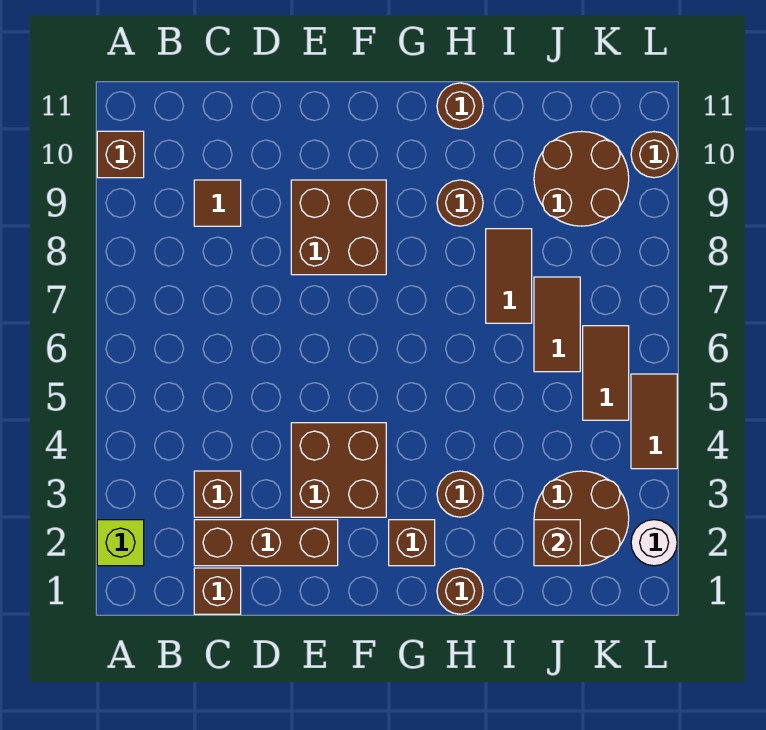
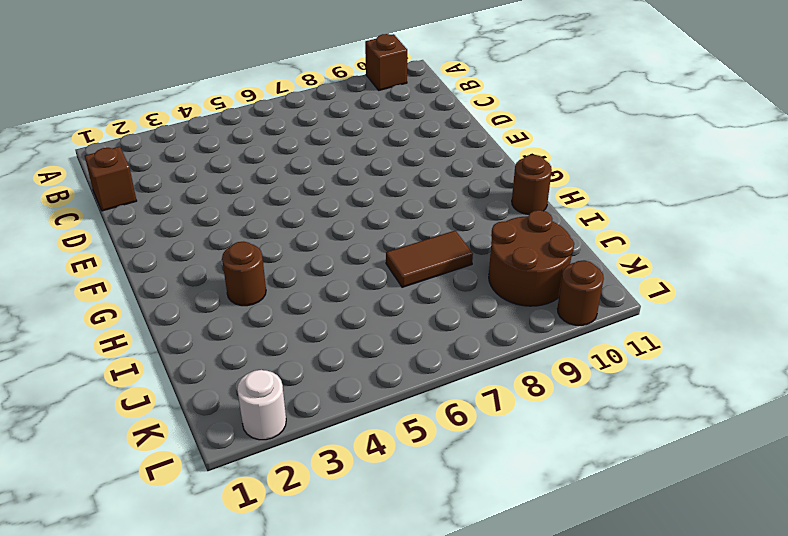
none -> lime 1x1 brick [97,520,144,566]
none -> brown 1x3 brick [194,520,338,566]
none -> brown 1x1 brick [194,471,241,517]

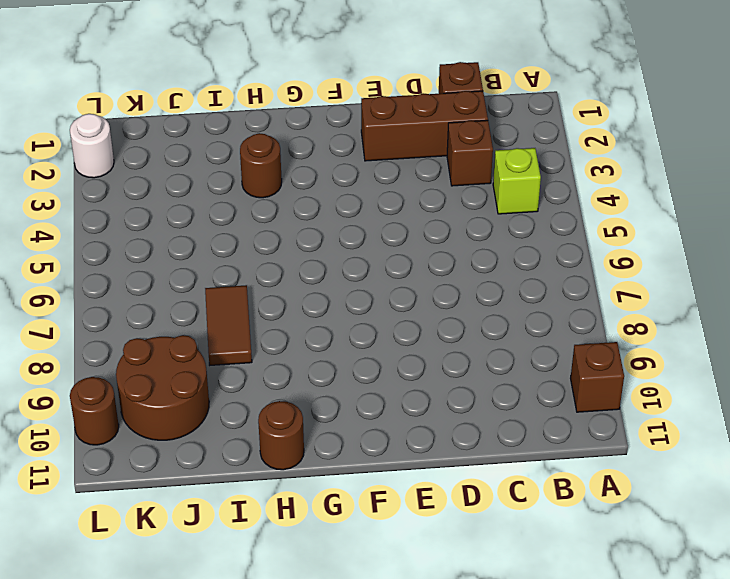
lime 1x1 brick [493,148,541,214] -> lime 1x1 brick moved to [97,520,144,566]
none -> brown 1x1 tile [194,180,241,226]
none -> brown 2x2 brick [291,423,386,517]
none -> brown 2x2 brick [291,180,386,275]

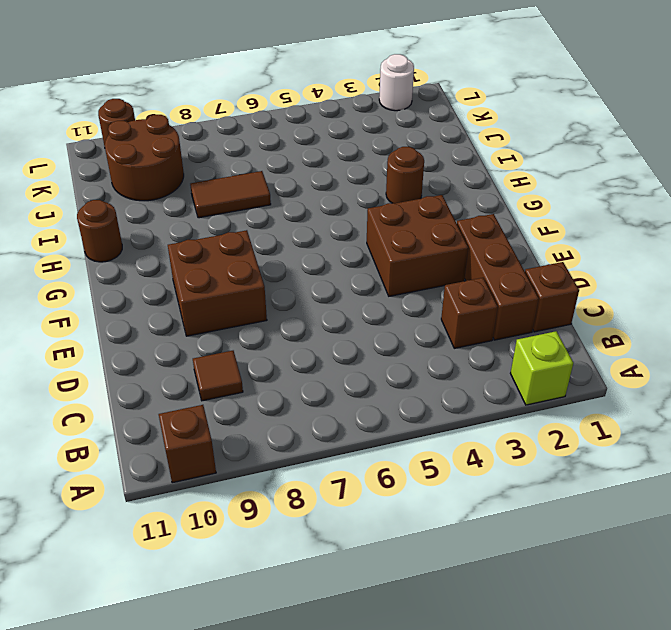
none -> brown 1x1 brick [389,520,435,566]
none -> brown 1x1 round brick [437,568,483,614]
none -> brown 1x1 round brick [437,180,483,226]

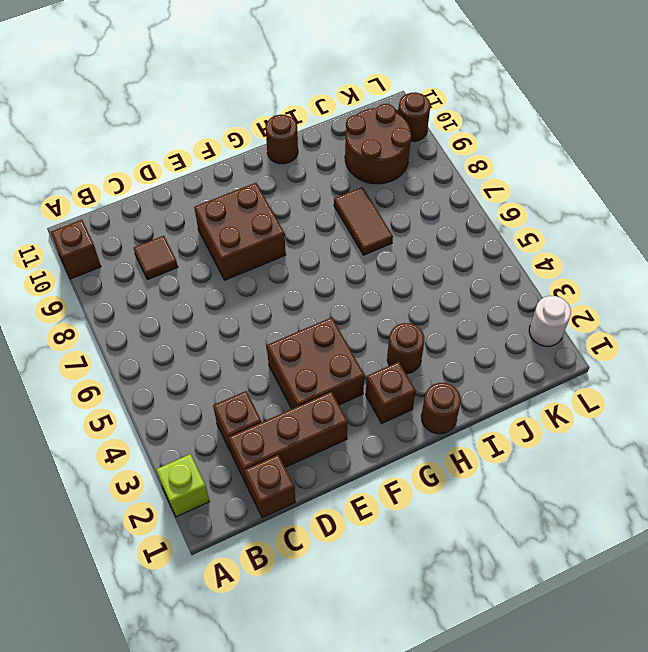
none -> brown 1x1 round brick [437,180,483,226]
none -> brown 2x2 round brick [534,471,629,566]
none -> brown 1x2 tile [534,277,580,372]

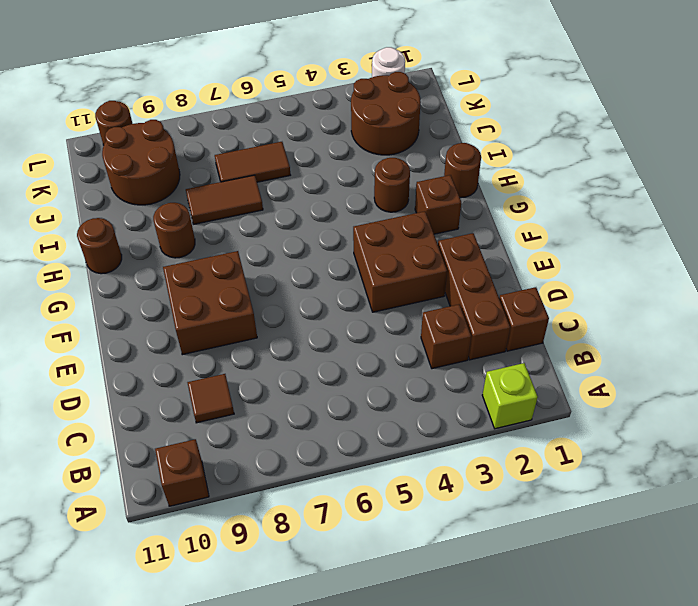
none -> brown 1x2 tile [583,326,629,420]
none -> brown 1x2 tile [631,374,677,469]
none -> brown 1x1 brick [534,520,580,566]

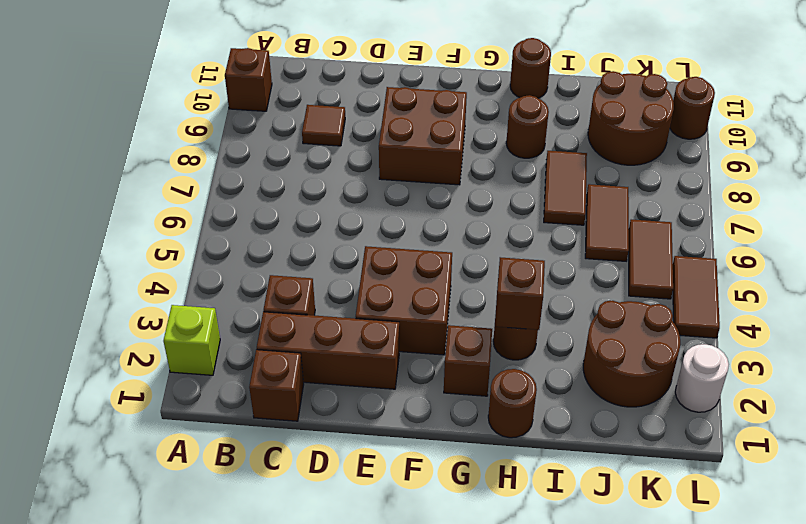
brown 1x1 brick [495,257,545,330] -> brown 1x1 brick moved to [534,520,580,566]

